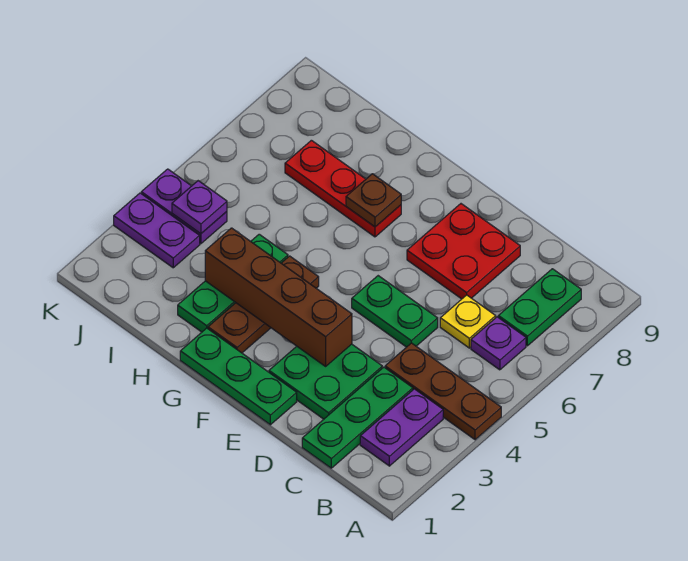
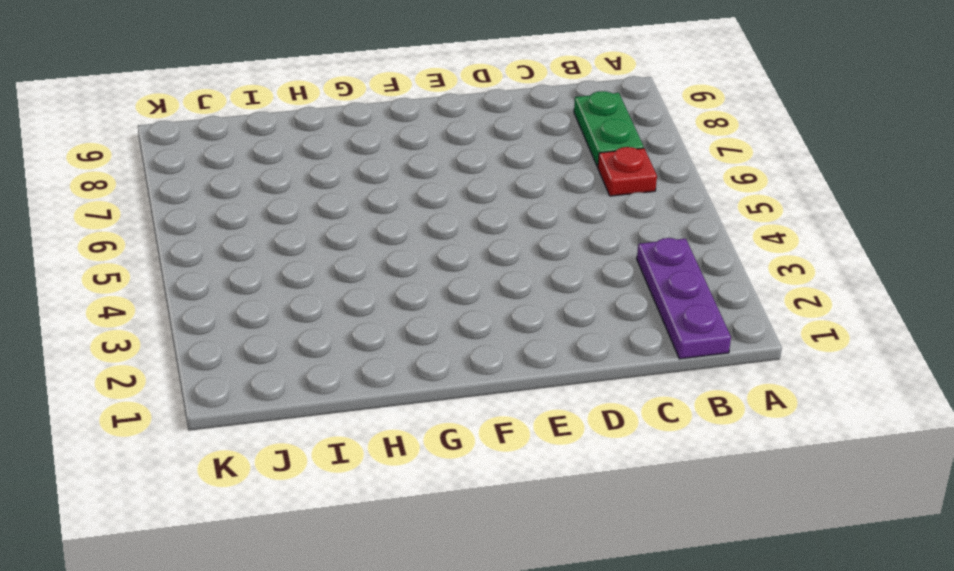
purple 1x3 plate [637,238,731,359] -> purple 1x2 plate [360,389,443,466]
red 1x1 plate [598,147,657,196] -> purple 1x1 plate [471,317,526,370]
none -> brown 1x3 plate [385,343,501,440]
none -> green 1x3 plate [302,367,413,468]
none -> yellow 1x1 plate [440,295,496,348]

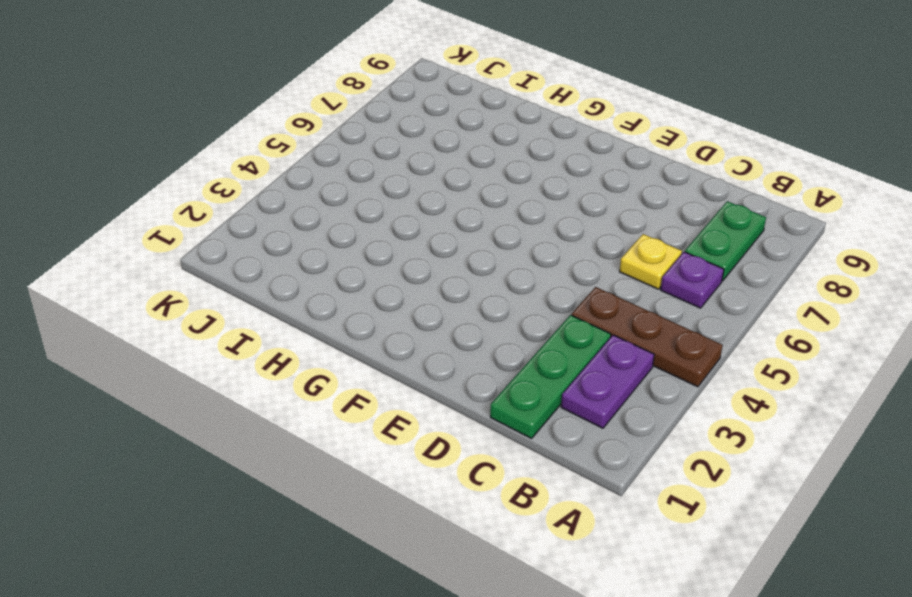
none -> green 2x2 plate [269,344,382,419]
none -> green 1x2 plate [352,276,438,347]
none -> red 2x2 plate [407,204,520,299]

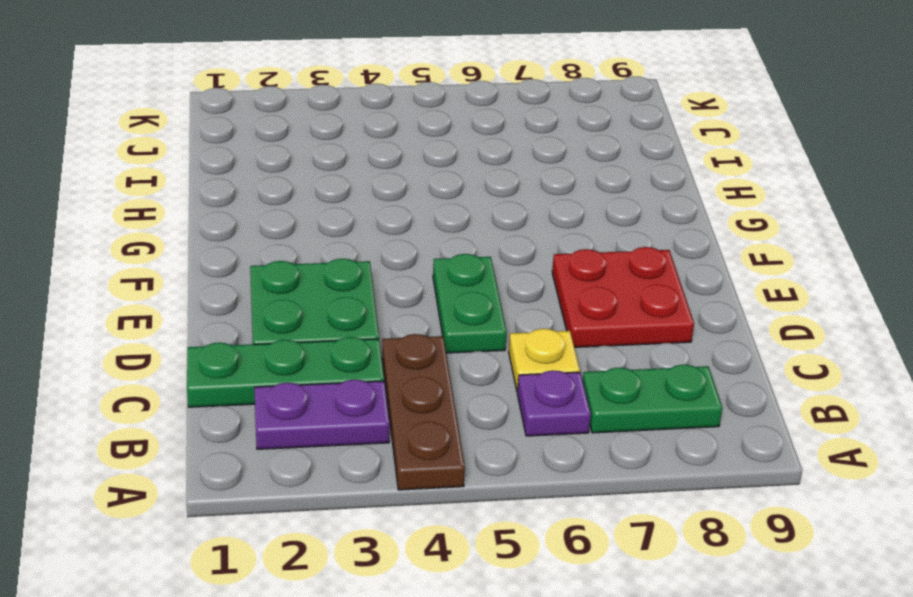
none -> green 1x3 plate [180,328,297,425]
none -> brown 1x3 plate [208,256,319,353]
none -> red 1x3 plate [285,140,401,237]

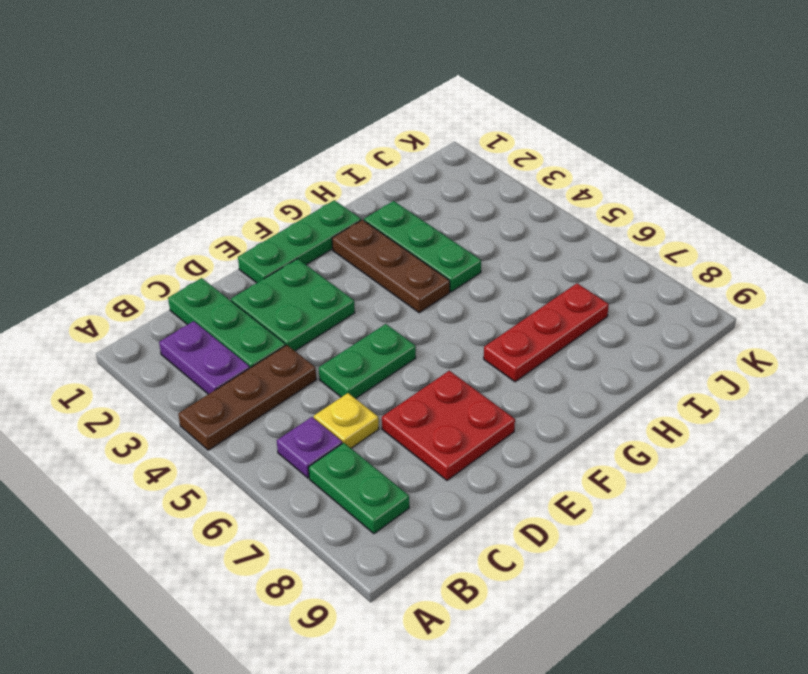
none -> purple 1x2 plate [114,193,200,268]
none -> purple 1x2 plate [141,169,227,244]
none -> brown 1x4 brick [205,228,352,366]

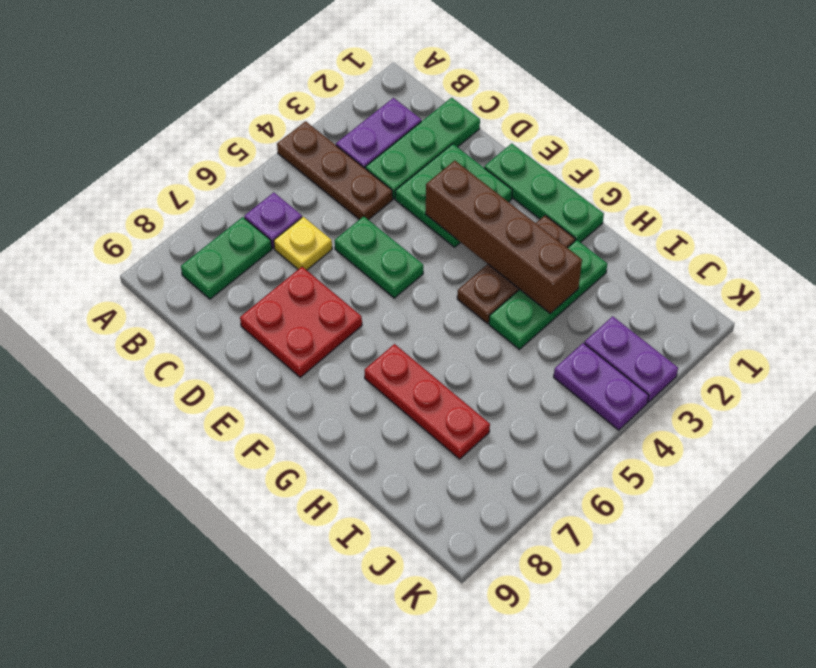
none -> brown 1x1 plate [346,174,401,227]
none -> purple 1x1 plate [172,181,227,234]

